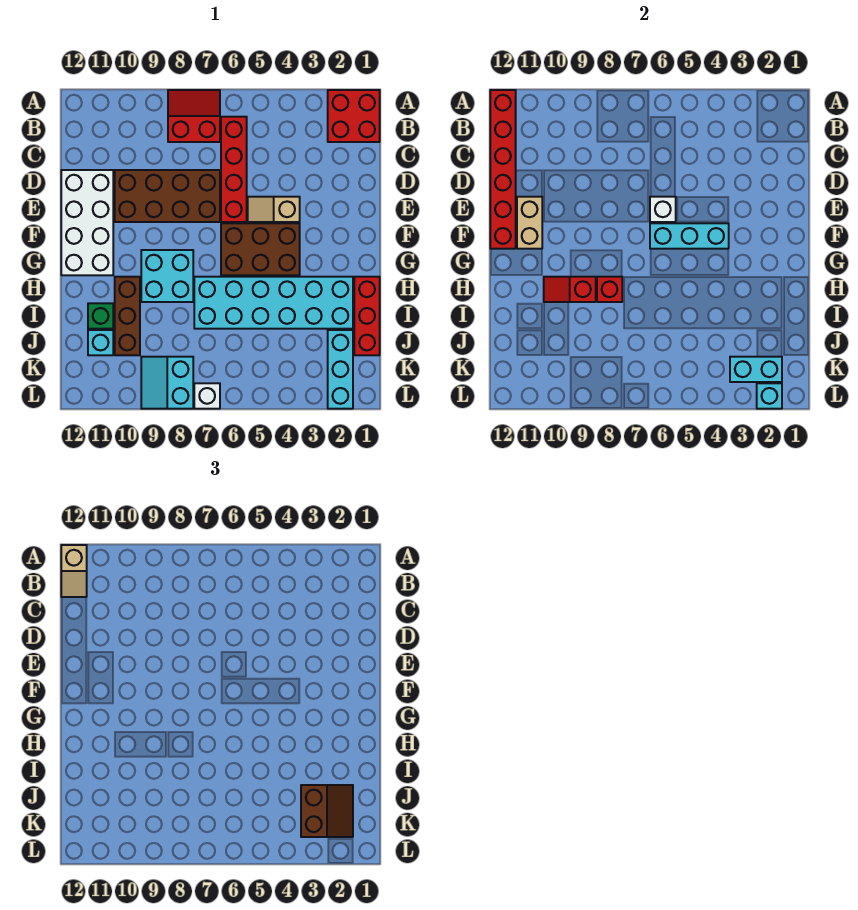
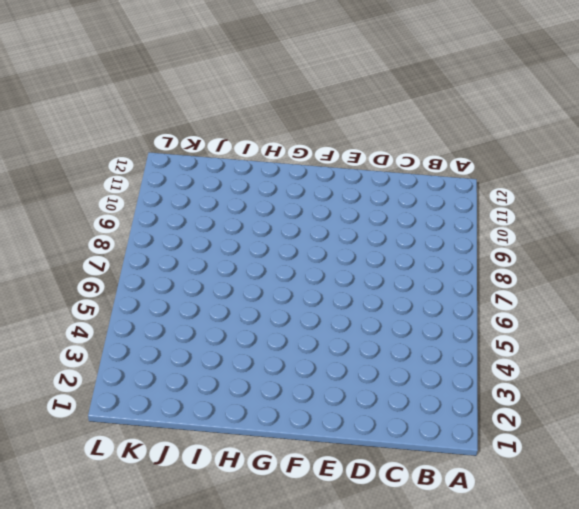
none -> red 2x2 brick [328,90,380,142]
none -> red 2x2 slope [168,90,220,142]
none -> red 1x4 brick [221,117,247,222]

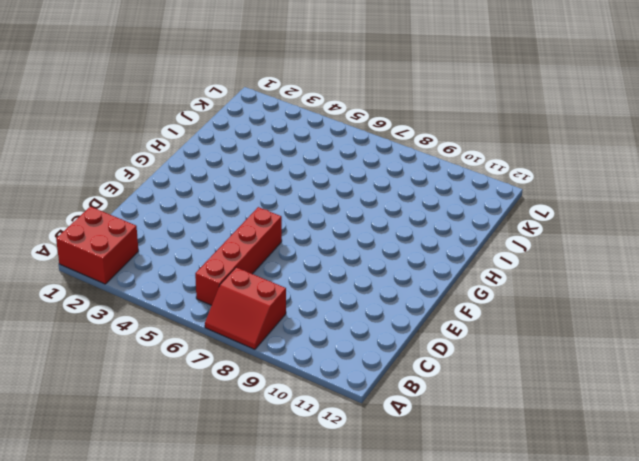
none -> brown 2x4 brick [115,170,220,222]
none -> white 2x4 brick [61,170,113,275]
none -> tan 1x2 slope [248,197,300,222]

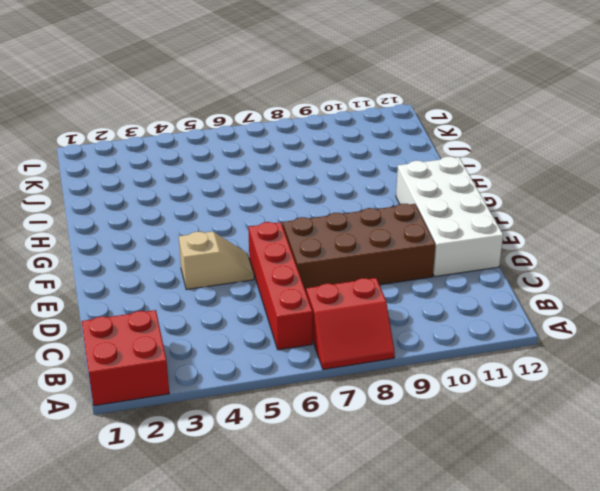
none -> brown 2x3 brick [221,223,300,275]
none -> cyan 2x2 brick [141,250,193,302]
none -> red 1x3 brick [354,277,380,355]

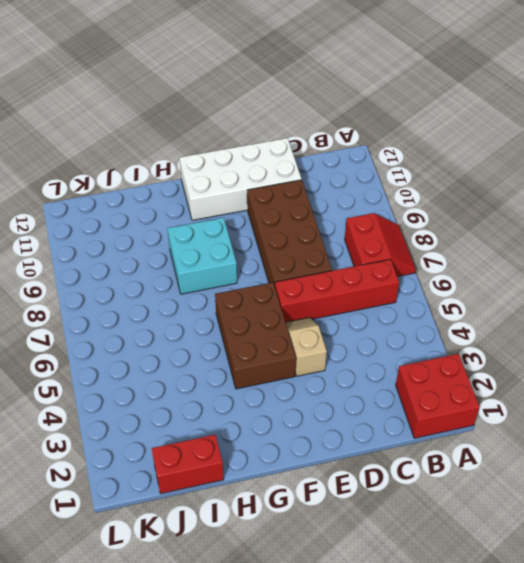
red 1x2 brick [152,435,224,494] -> red 1x3 brick [354,277,380,355]
none -> cyan 2x6 brick [194,277,353,329]
none -> brown 1x3 brick [115,277,140,355]
none -> green 1x1 brick [88,303,113,329]

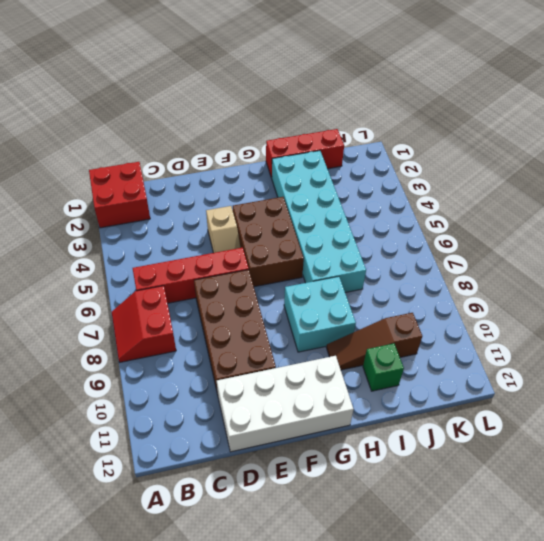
brown 1x3 slope [326,313,422,370] -> brown 1x3 brick [115,277,140,355]
none -> cyan 1x3 brick [328,330,353,409]
none -> cyan 1x1 brick [88,330,113,355]
none -> cyan 2x2 slope [141,357,193,409]

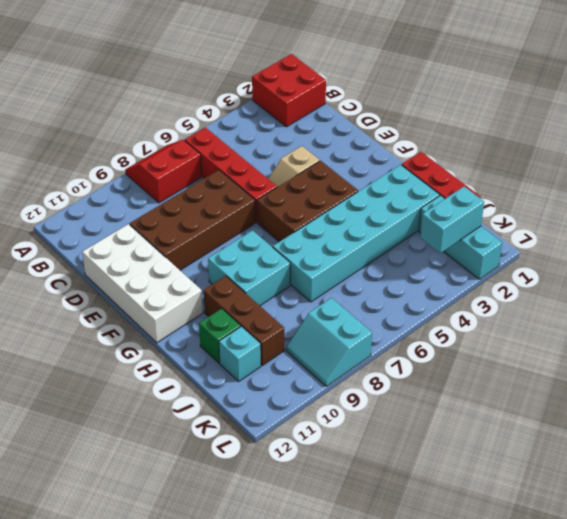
none -> white 1x1 brick [194,383,220,409]
none -> red 1x6 brick [490,90,516,249]
none -> white 1x1 brick [650,197,676,222]

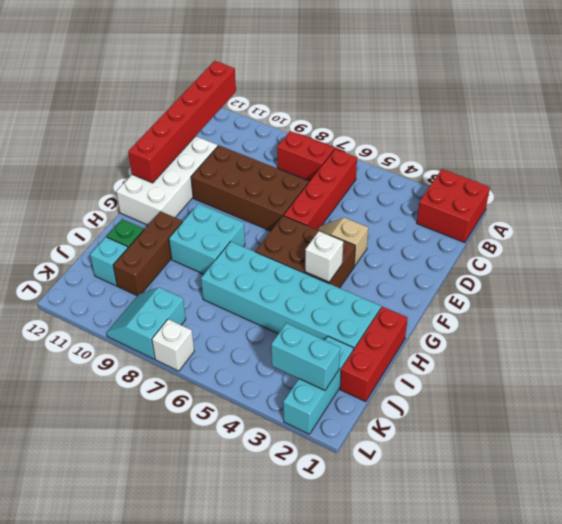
white 1x1 brick [305,231,343,282] -> white 1x1 brick moved to [650,197,676,222]
none -> tan 1x2 brick [517,197,542,249]
none -> cyan 1x3 brick [650,223,729,249]
none -> red 1x1 brick [597,277,622,302]

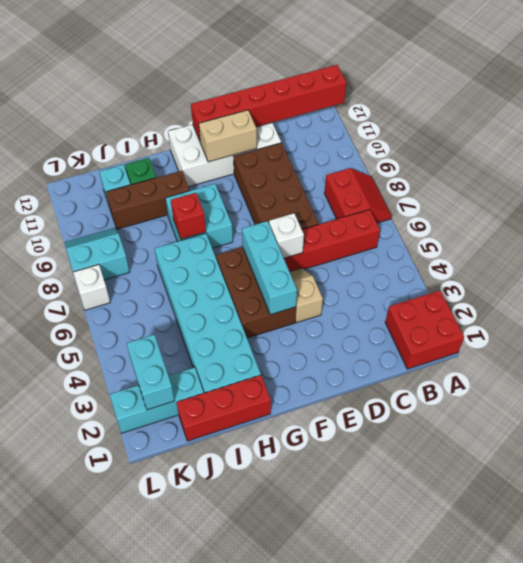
none -> red 1x2 slope [544,277,596,302]
none -> cyan 1x1 brick [757,383,782,409]
none -> tan 1x2 slope [61,545,87,597]

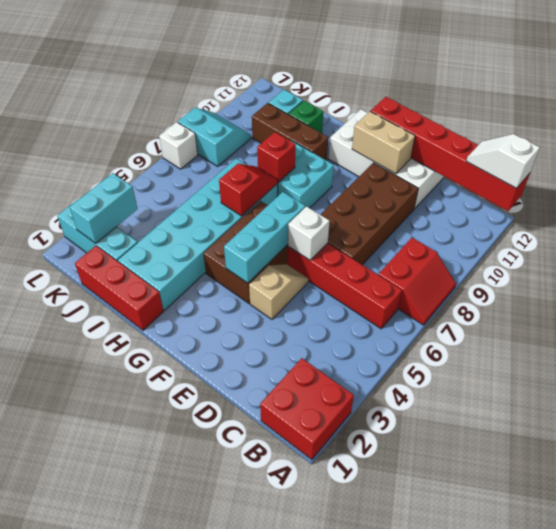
white 1x2 slope [466,134,540,188] -> tan 1x2 slope [61,545,87,597]
red 1x2 slope [219,164,278,216] -> red 1x2 slope moved to [544,277,596,302]
none -> cyan 1x1 brick [757,383,782,409]
none -> brown 2x2 slope [301,785,353,837]

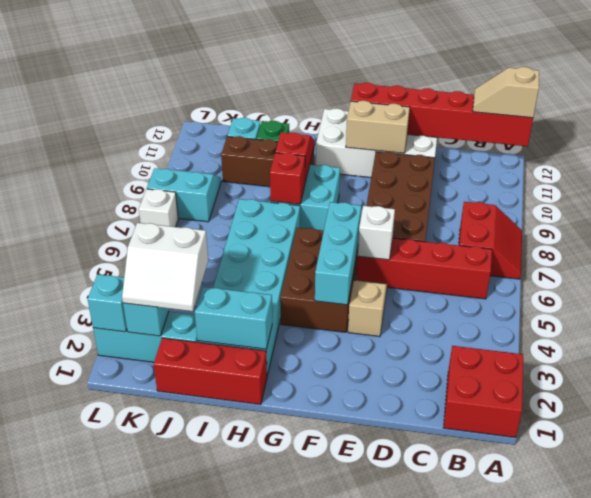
cyan 1x2 brick [195,287,272,349] -> none
white 2x2 slope [122,223,208,311] -> brown 2x2 slope [301,785,353,837]

